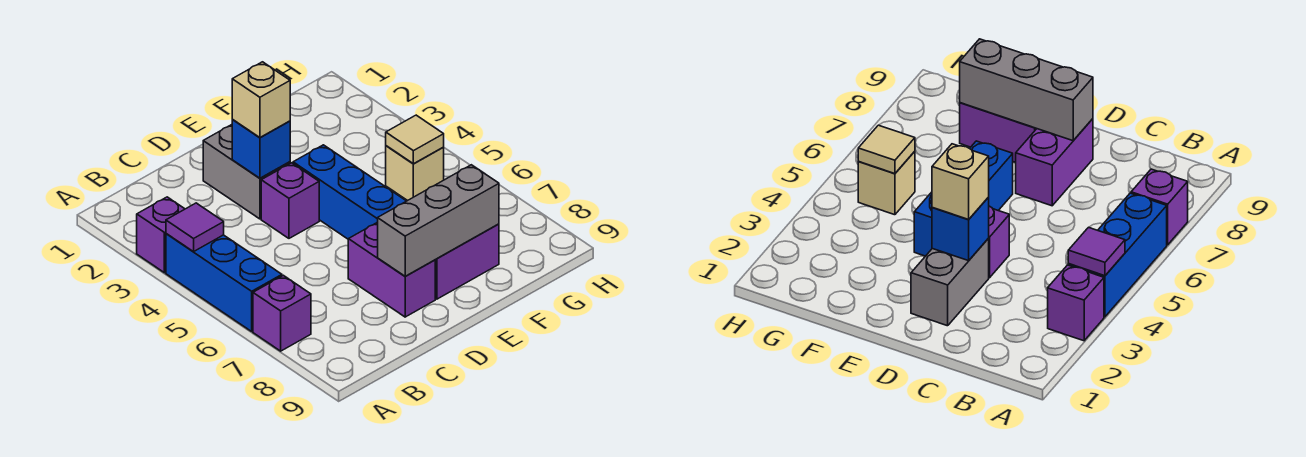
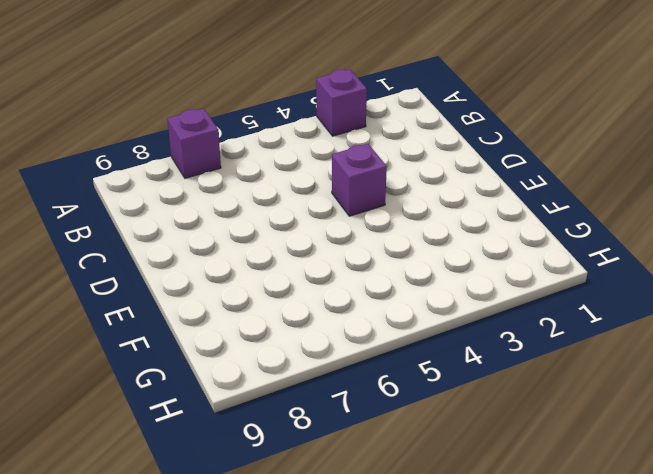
none -> blue 1x3 brick [166,234,282,331]
none -> grey 1x2 brick [203,125,290,219]
none -> purple 1x2 brick [348,222,435,317]

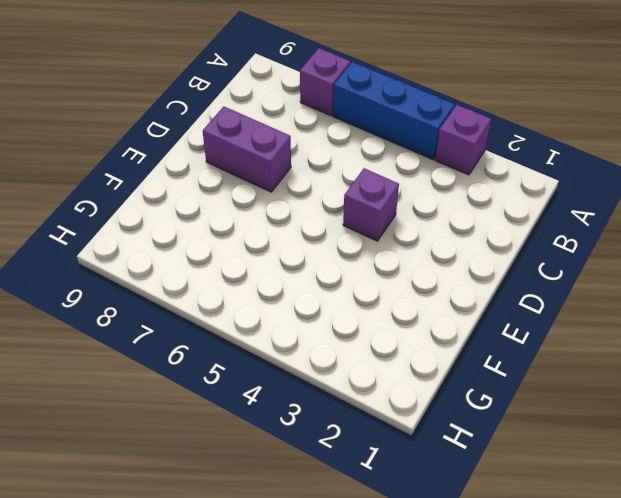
none -> grey 1x2 brick [203,125,290,219]
none -> blue 1x3 brick [293,145,406,239]
none -> purple 1x2 brick [435,224,499,299]

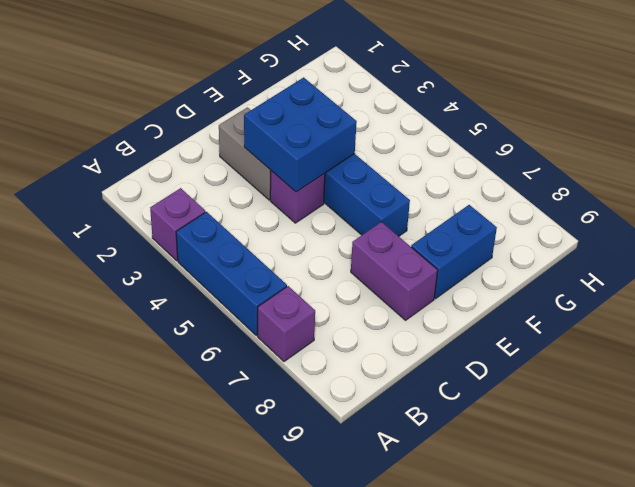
blue 2x2 brick [244,77,357,192] -> blue 1x1 brick [232,119,290,178]
blue 1x2 brick [411,205,497,299] -> purple 1x2 brick [435,224,499,299]
none -> tan 1x1 brick [386,146,444,201]
none -> purple 1x1 tile [166,203,224,252]
none -> grey 1x3 brick [378,165,499,276]

